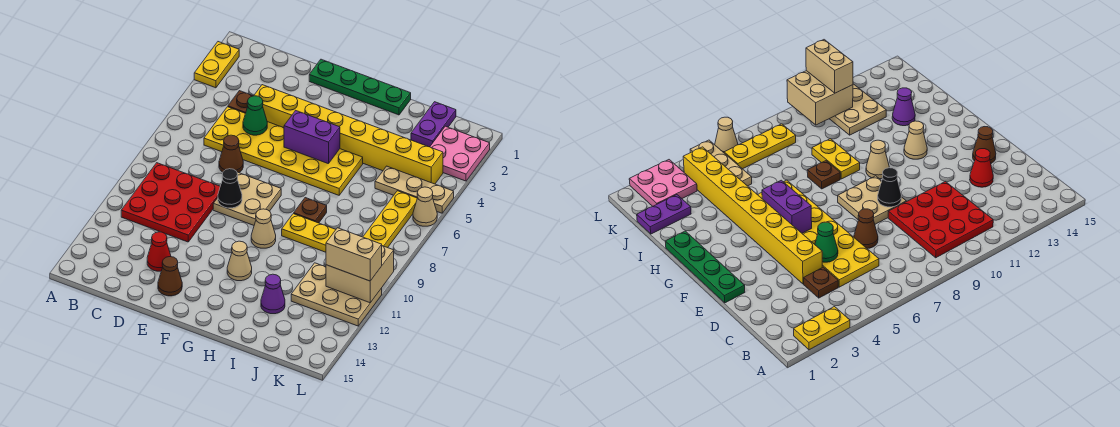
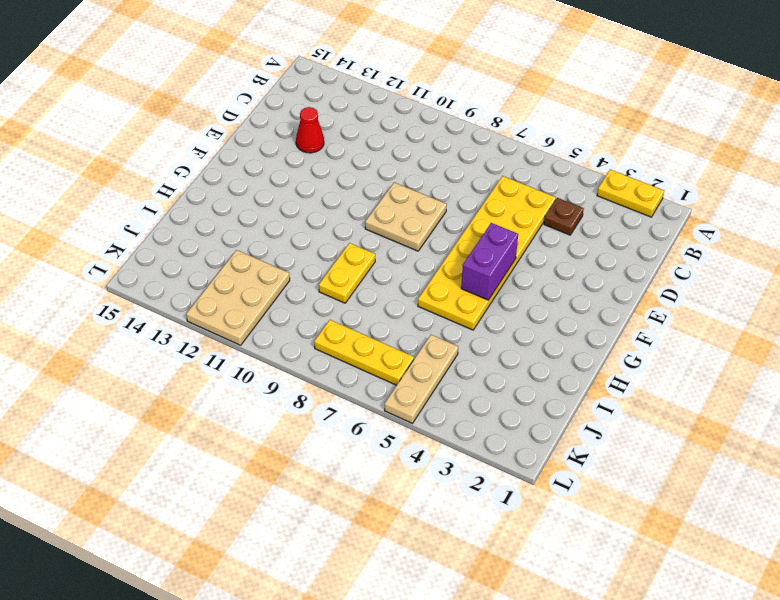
none -> red 3x3 plate [121,163,220,242]
none -> yellow 1x8 brick [254,85,443,184]
none -> brown 1x1 cone [219,135,243,173]

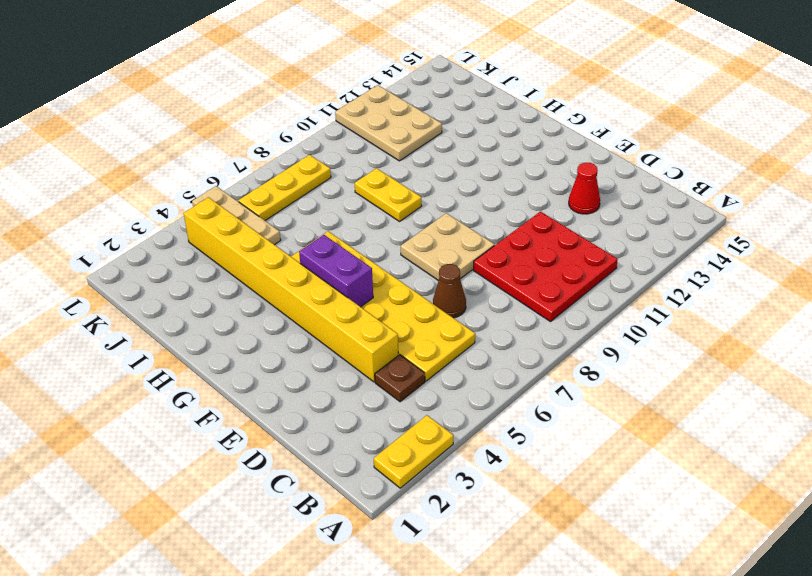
none -> green 1x4 plate [309,59,411,115]
none -> brown 1x1 cone [158,257,182,296]
none -> tan 1x1 cone [251,209,276,248]

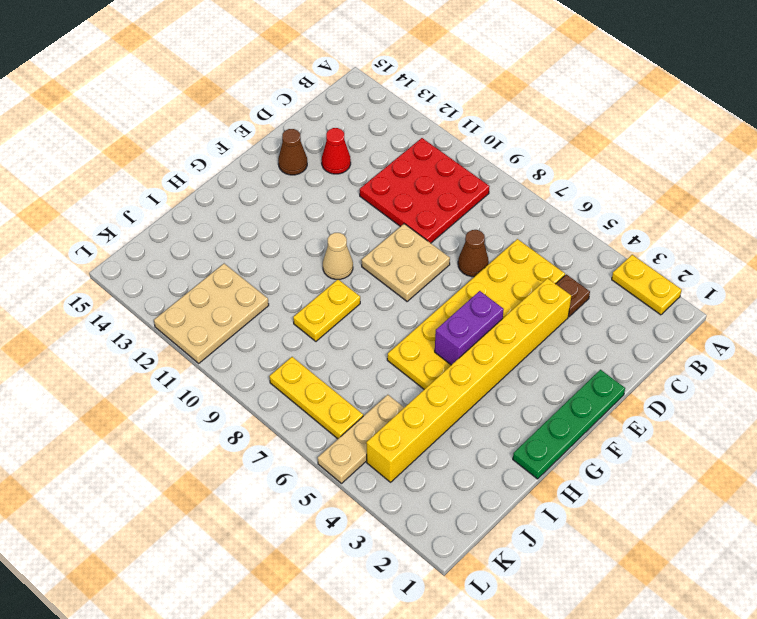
none -> tan 1x1 cone [227,241,252,281]
none -> brown 1x1 plate [294,198,327,223]
none -> purple 1x1 cone [261,274,285,314]

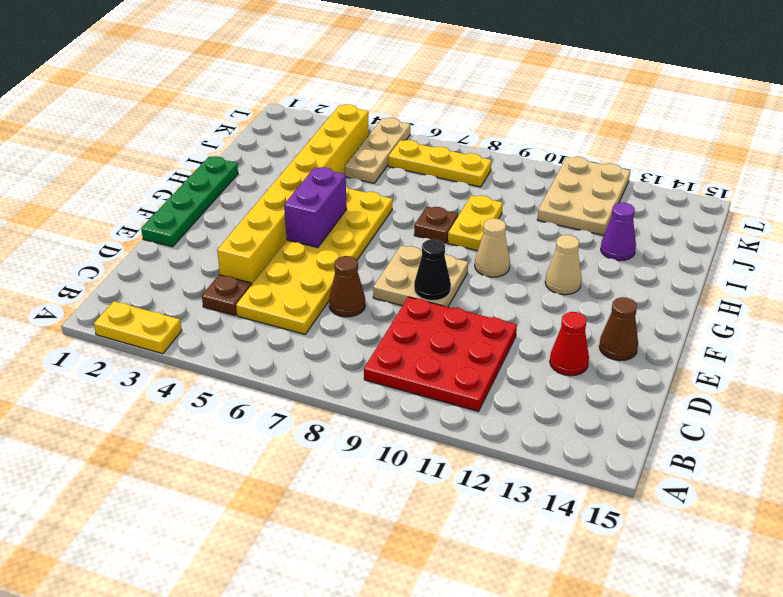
none -> purple 1x2 plate [411,102,456,147]
none -> pink 2x2 plate [430,126,490,181]
none -> tan 1x1 cone [413,187,437,226]

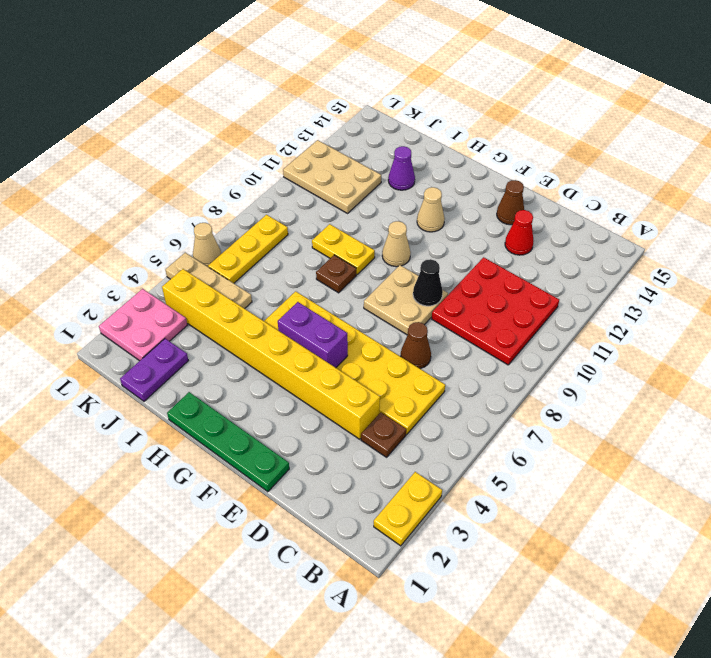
none -> green 1x1 cone [243,96,267,135]
none -> tan 2x2 brick [326,246,394,303]
none -> tan 1x2 brick [326,228,382,281]

